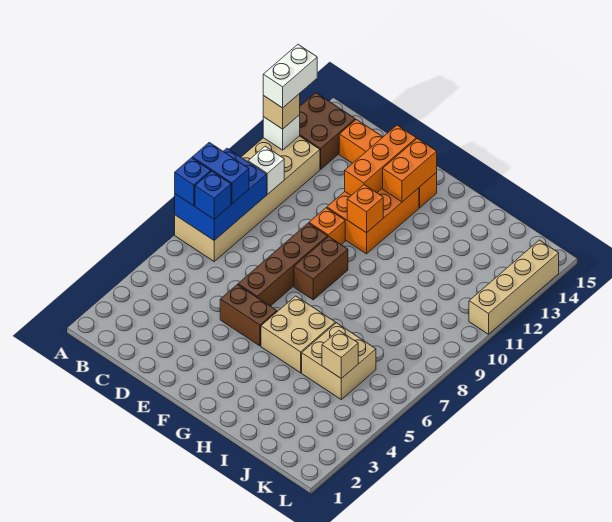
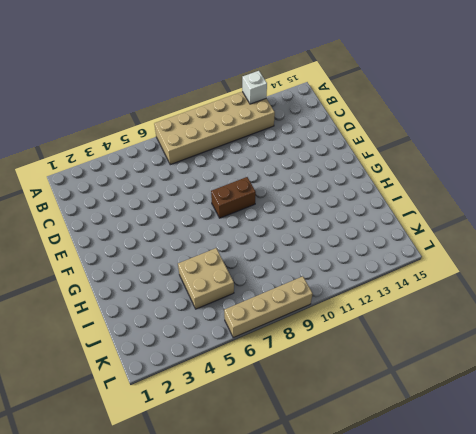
tan 1x4 brick [224,276,313,337] -> tan 1x4 brick moved to [469,240,559,334]
none -> brown 2x2 brick [300,93,355,169]
none -> orange 1x4 brick [339,120,437,208]
none -> brown 1x2 brick [220,285,277,346]

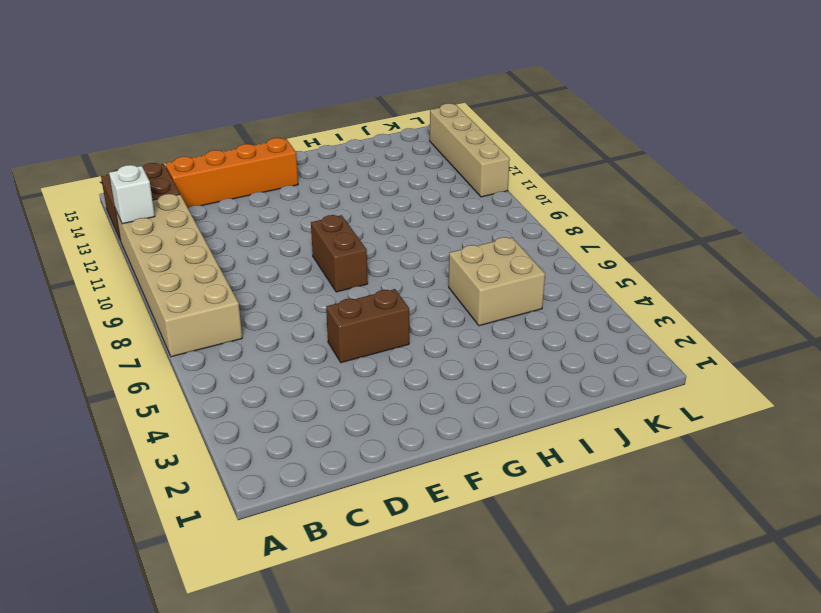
none -> brown 1x4 brick [238,223,328,306]
none -> orange 1x1 brick [309,208,345,245]
none -> orange 2x3 brick [327,188,419,254]

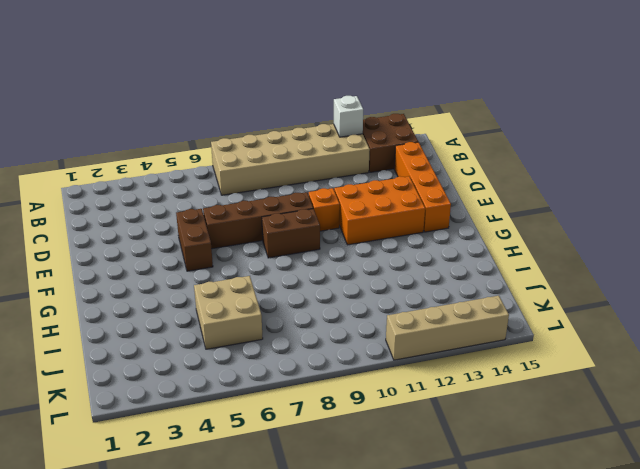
none -> tan 2x2 brick [261,296,335,373]
none -> blue 2x3 brick [175,148,267,240]
none -> white 1x1 brick [248,146,284,195]

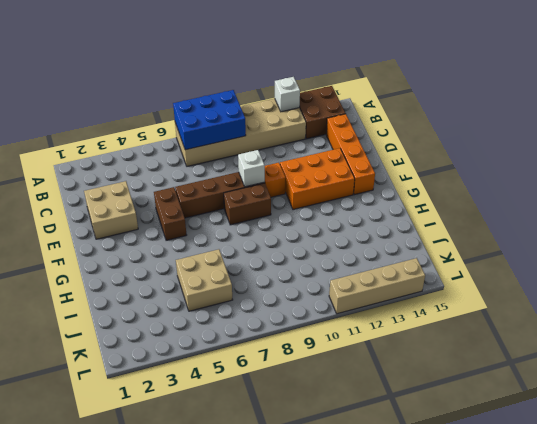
tan 2x2 brick [84,181,138,239] -> tan 2x2 brick moved to [261,296,335,373]
white 1x1 brick [238,150,265,187] -> white 1x1 brick moved to [248,146,284,195]
none -> orange 1x3 brick [345,125,416,195]
none -> orange 1x1 brick [347,185,383,233]
none -> orange 1x2 brick [383,139,437,202]

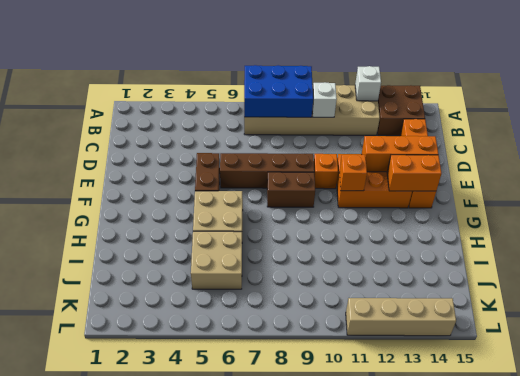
none -> tan 1x1 brick [322,331,358,378]
none -> blue 1x1 brick [175,158,211,206]
none -> blue 1x2 brick [192,142,249,204]

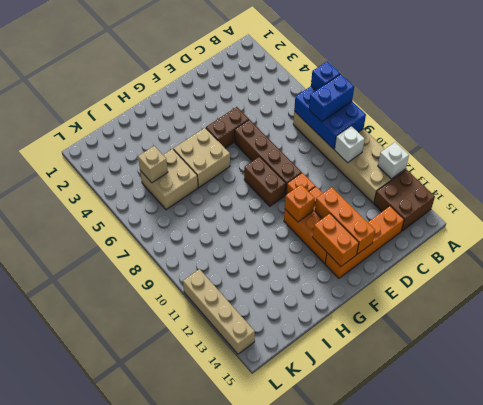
none -> tan 1x1 brick [263,94,300,129]
none -> blue 1x1 brick [195,171,231,219]
none -> white 1x2 brick [263,45,317,108]

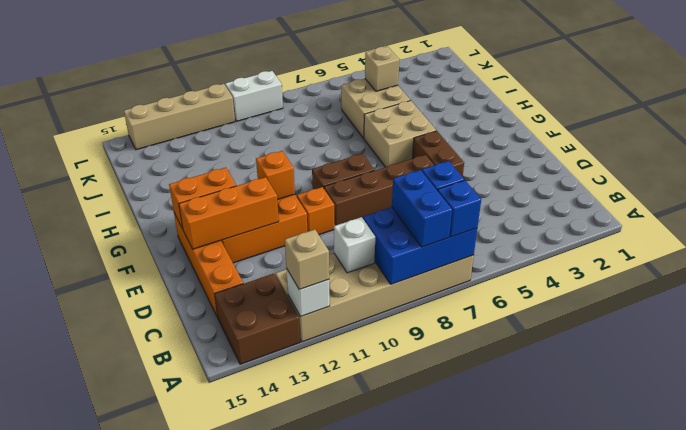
white 1x2 brick [225,71,283,121] -> white 1x2 brick moved to [263,45,317,108]

